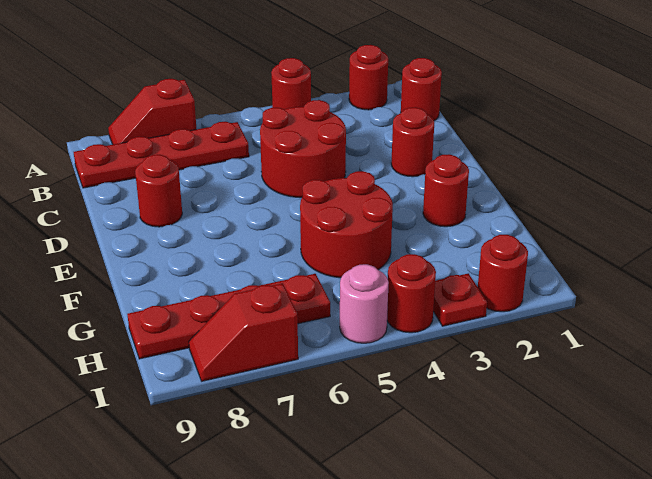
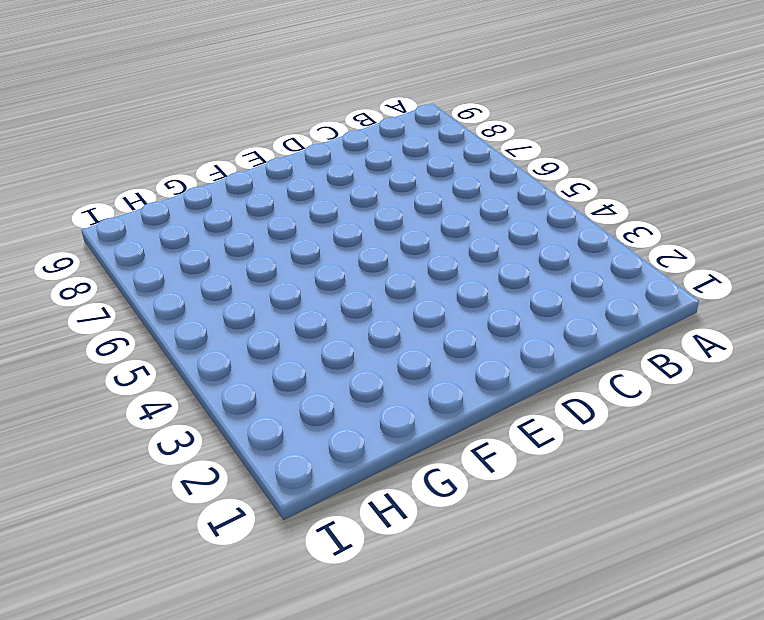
none -> red 1x1 round brick [349,45,388,110]
none -> red 1x1 round brick [271,58,311,109]
none -> red 1x2 slope [108,79,196,145]

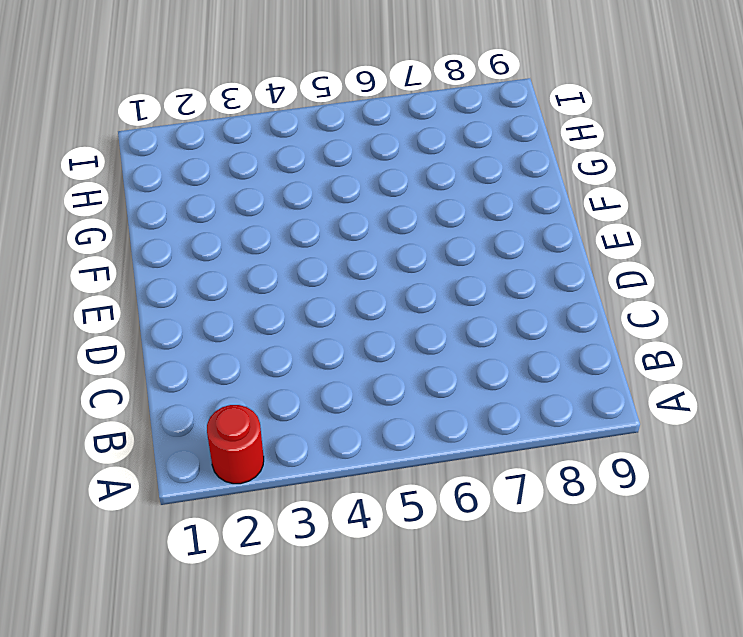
none -> red 1x1 round brick [271,58,311,109]
none -> red 1x2 slope [108,79,196,145]
none -> red 1x1 round brick [401,58,442,121]

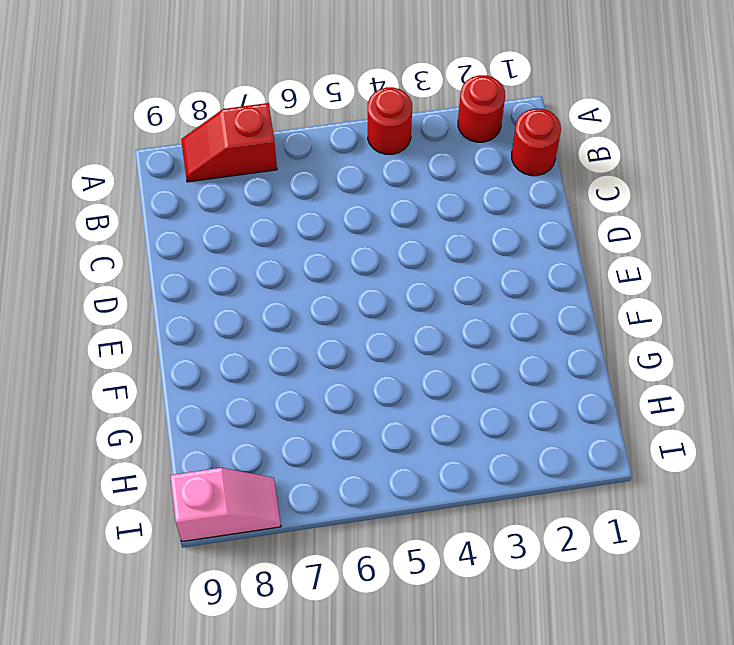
pink 1x2 slope [170,468,281,542] -> red 1x2 slope [189,283,298,381]
none -> red 1x4 plate [74,122,249,188]
none -> red 2x2 round brick [260,100,346,198]
none -> red 1x1 round brick [391,107,434,177]

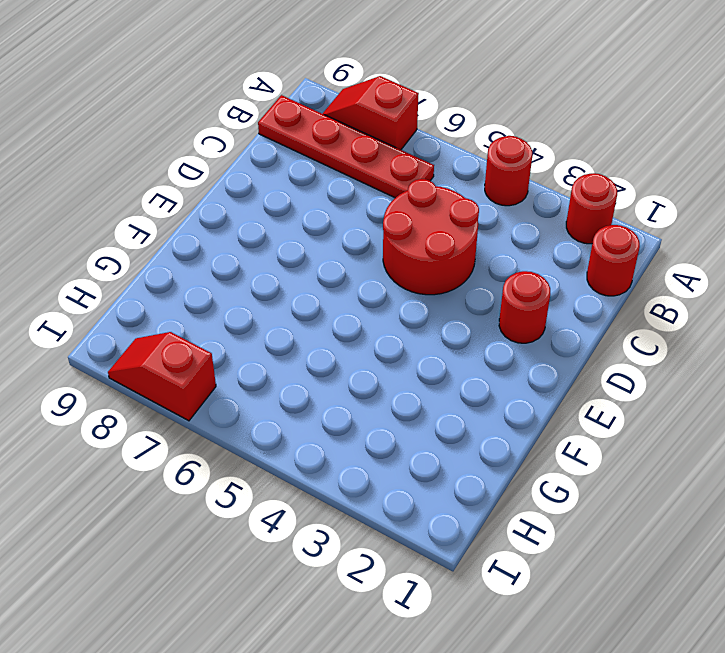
none -> red 1x1 round brick [135,155,182,227]
none -> red 1x1 round brick [423,154,469,227]
none -> red 2x2 round brick [300,171,393,278]

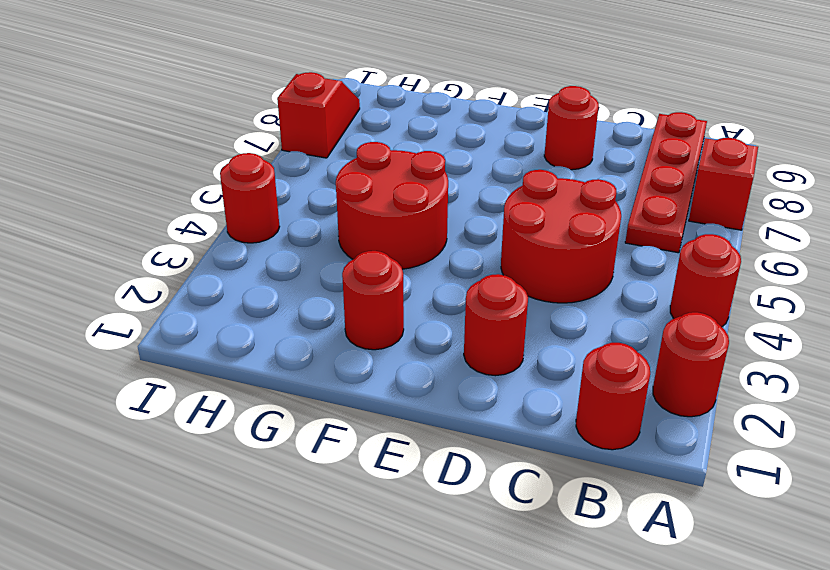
none -> red 1x4 plate [127,274,330,359]
none -> red 1x1 round brick [478,235,528,312]
none -> red 1x1 plate [433,273,487,326]

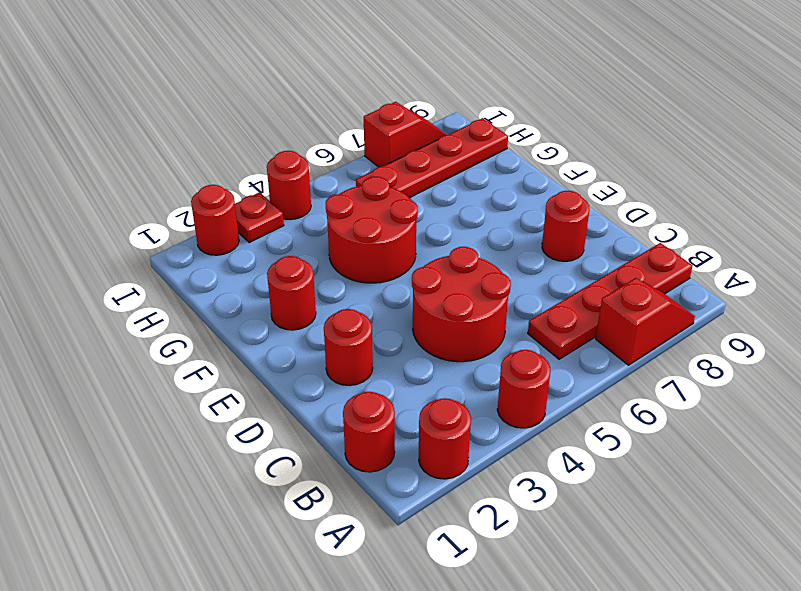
none -> pink 1x1 round brick [340,264,389,343]

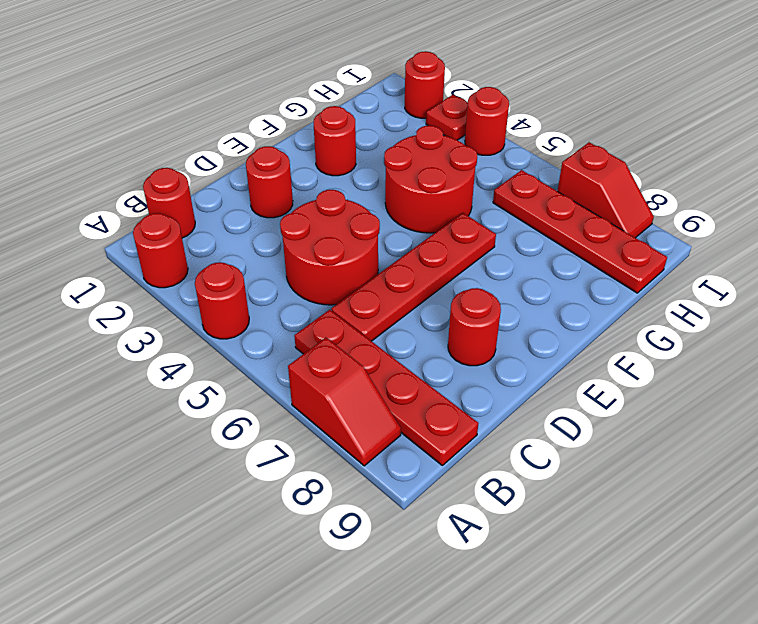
red 1x4 plate [331,213,496,341] -> none
none -> pink 1x1 round brick [340,264,389,343]

